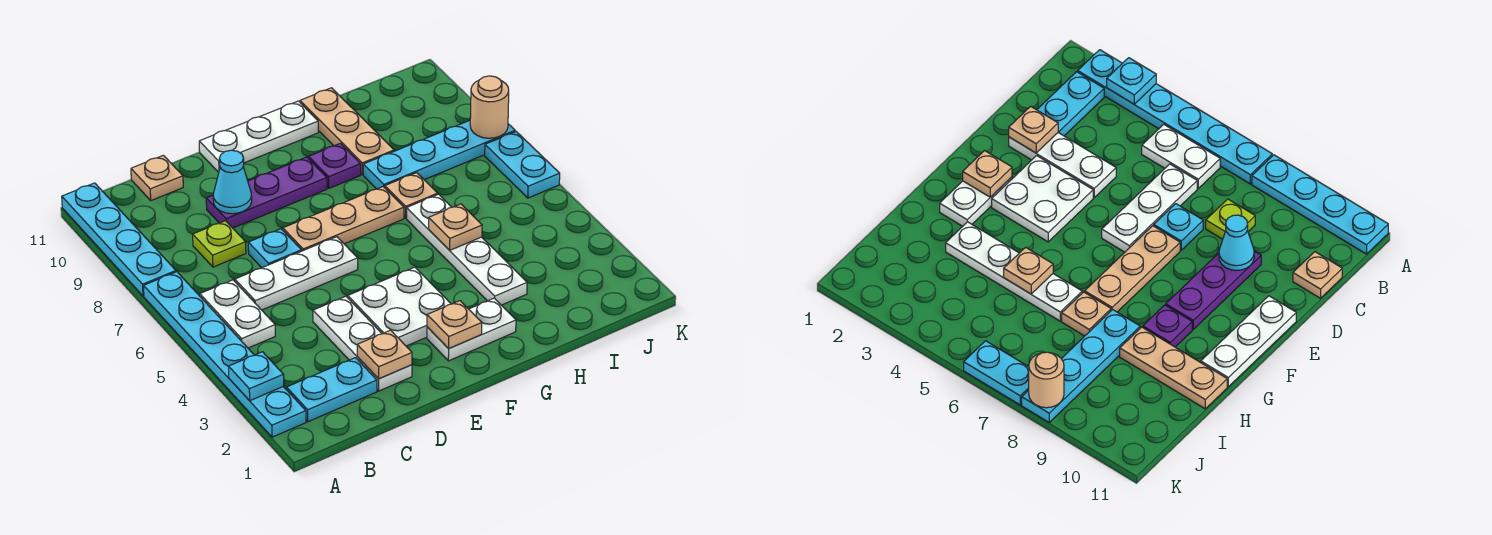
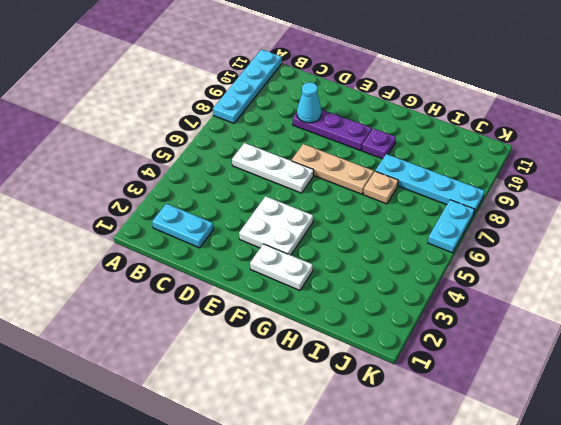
none -> cyan 1x6 plate [144,272,306,437]
none -> white 1x2 plate [200,280,275,348]
none -> lime 1x1 plate [193,221,246,267]

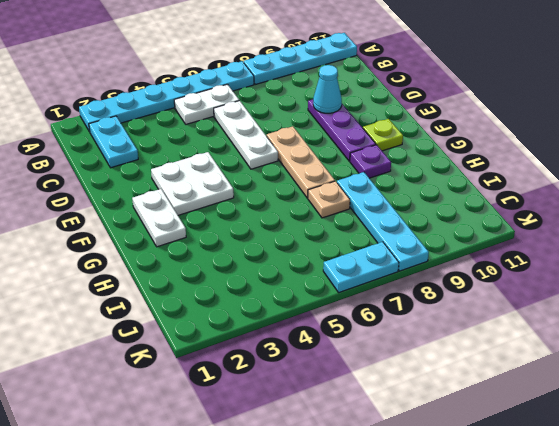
lime 1x1 plate [363,119,403,151] -> lime 1x1 plate moved to [193,221,246,267]
none -> tan 1x1 plate [131,155,183,201]
none -> white 1x3 plate [313,296,412,391]
none -> cyan 1x1 plate [248,229,302,268]

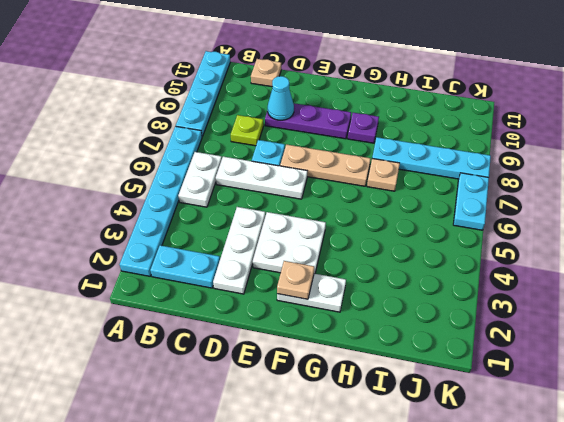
none -> white 1x3 plate [199,101,318,172]
none -> white 1x4 plate [407,194,527,305]
none -> tan 1x3 plate [300,88,394,175]

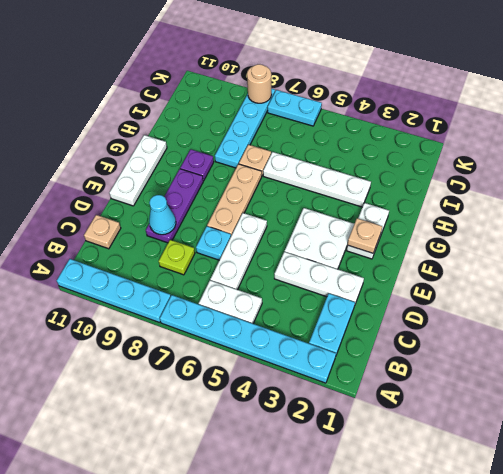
none -> tan 1x3 plate [300,88,394,175]
none -> cyan 1x1 plate [229,352,284,401]
none -> tan 1x1 plate [357,330,412,379]

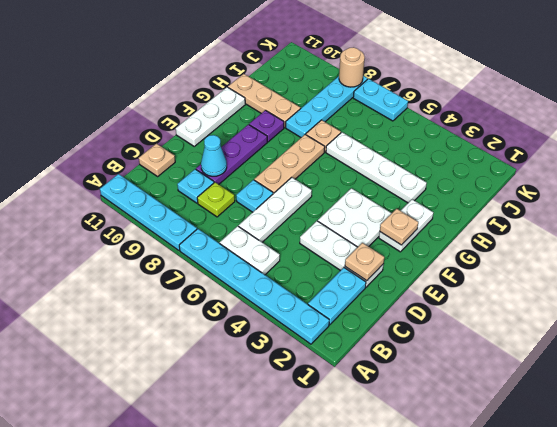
cyan 1x1 plate [177,169,214,203] -> cyan 1x1 plate moved to [229,352,284,401]
none -> tan 1x1 plate [429,204,482,250]

